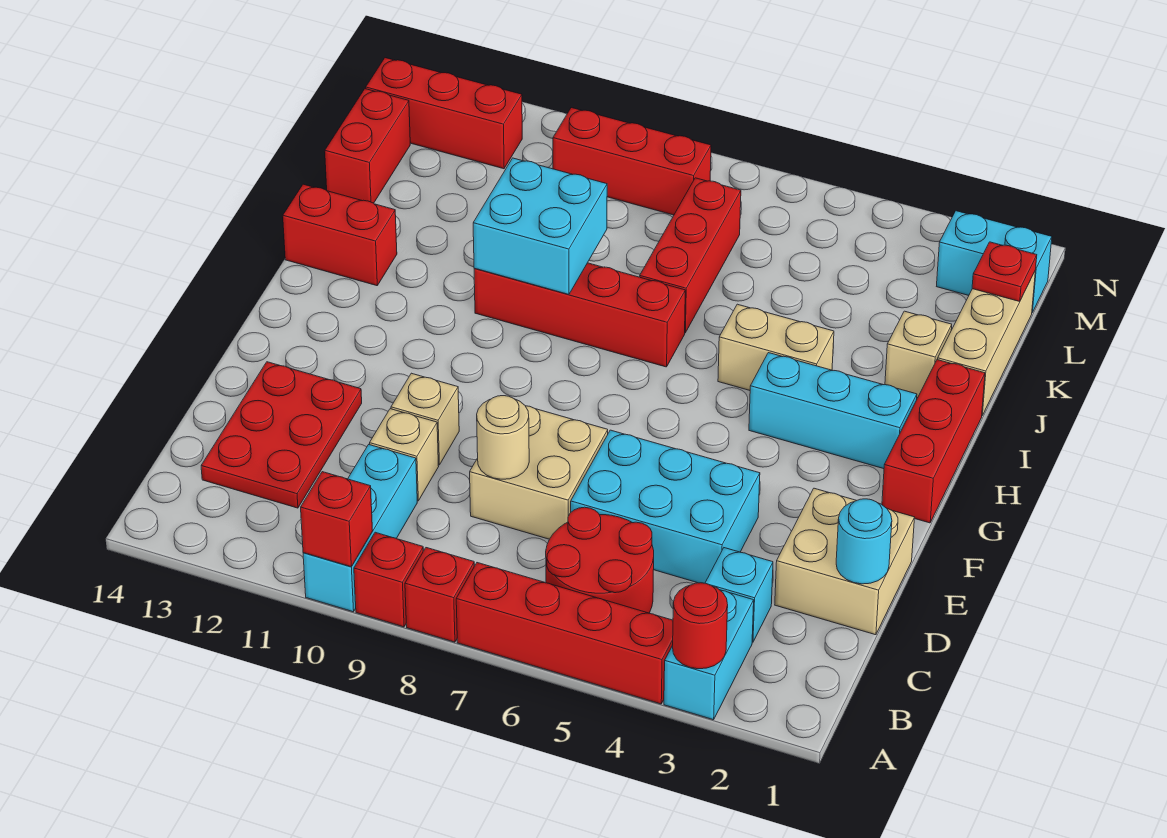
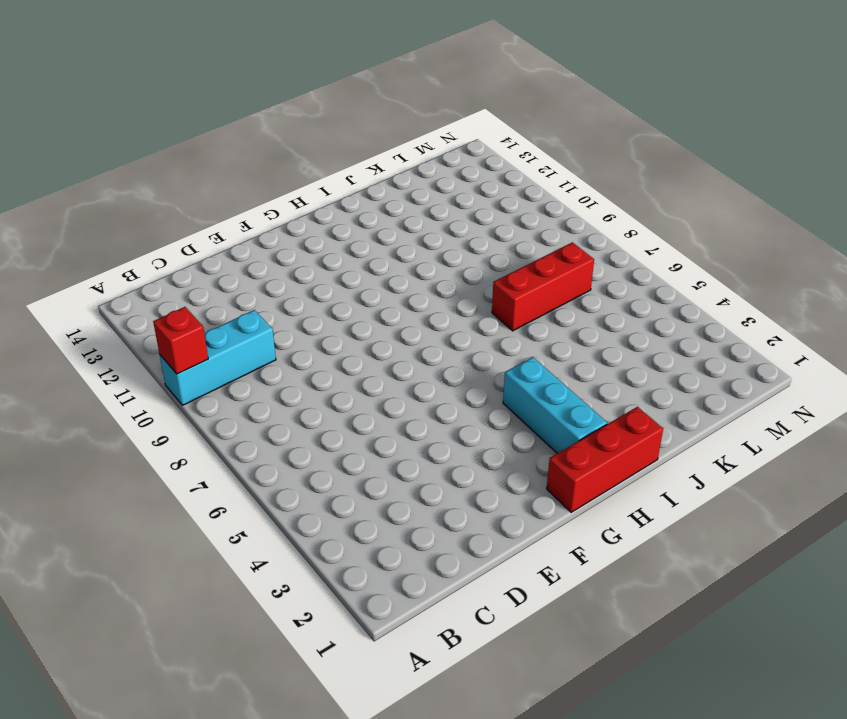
none -> cyan 1x2 brick [664,590,754,720]
none -> red 1x4 brick [456,563,673,704]
none -> red 1x1 brick [405,548,474,642]
none -> red 1x1 brick [354,532,423,627]

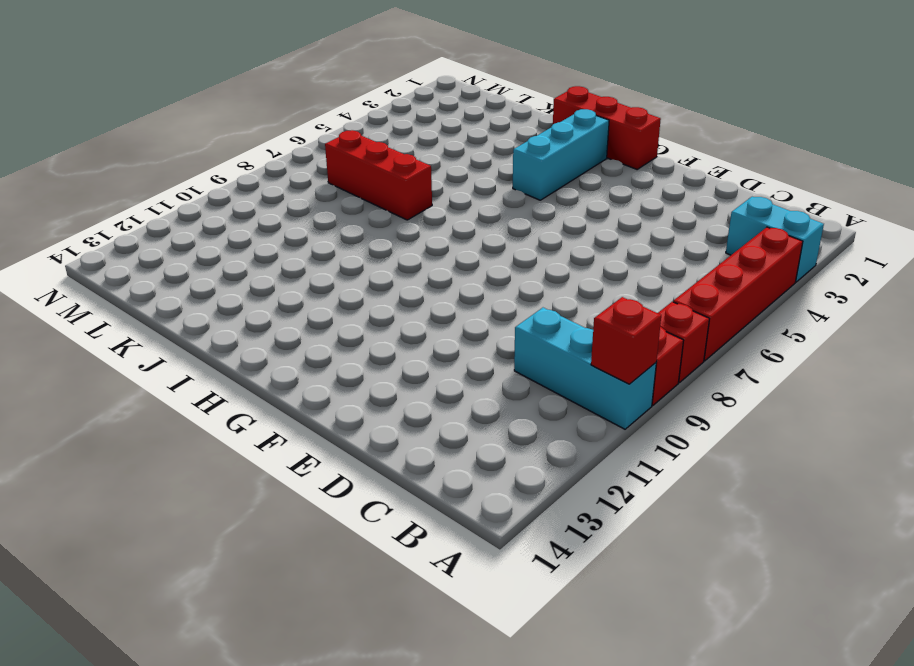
none -> red 2x2 round brick [546,507,654,613]
none -> cyan 1x1 brick [705,548,773,642]
none -> red 2x3 plate [201,362,362,508]
none -> tan 2x2 brick [775,488,915,635]

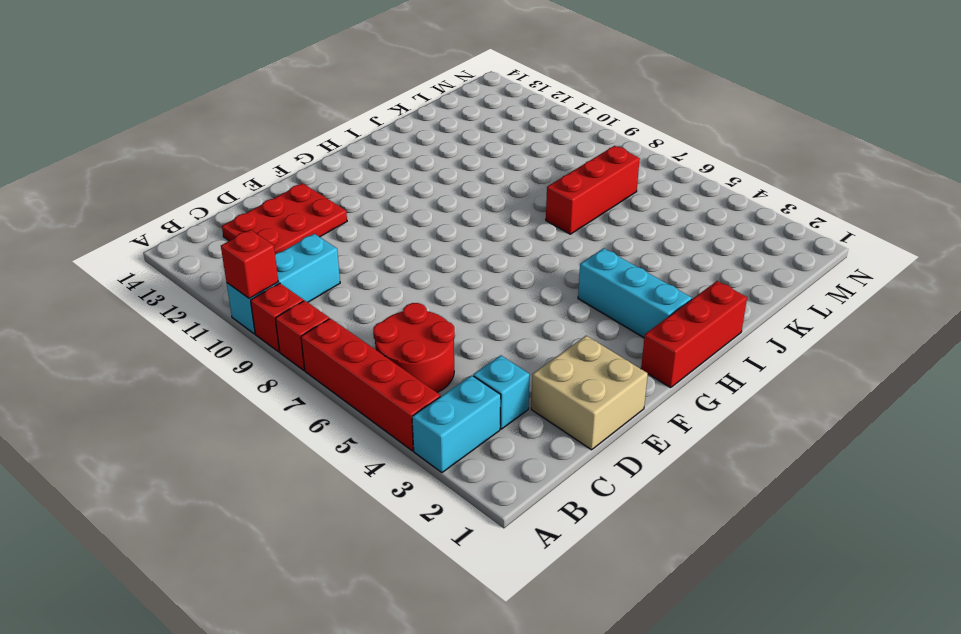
none -> cyan 2x3 brick [571,430,760,583]
none -> tan 2x2 brick [470,406,608,539]
none -> tan 1x1 brick [370,409,439,501]
none -> tan 1x1 brick [391,373,459,465]

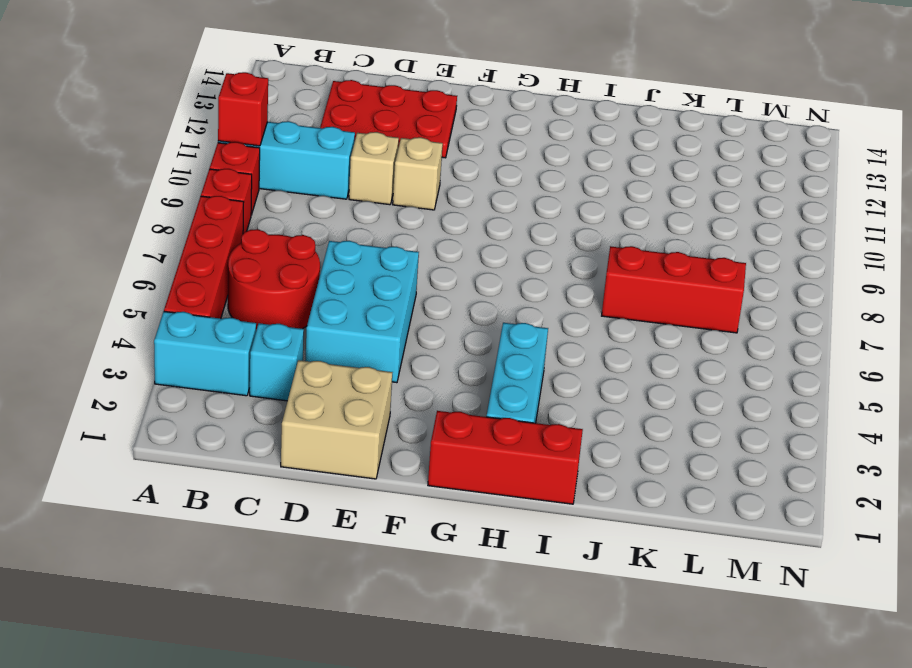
none -> tan 2x2 brick [470,406,608,539]
none -> tan 1x2 brick [718,304,834,390]
none -> red 1x4 brick [474,263,685,367]
none -> red 1x2 brick [283,184,397,286]

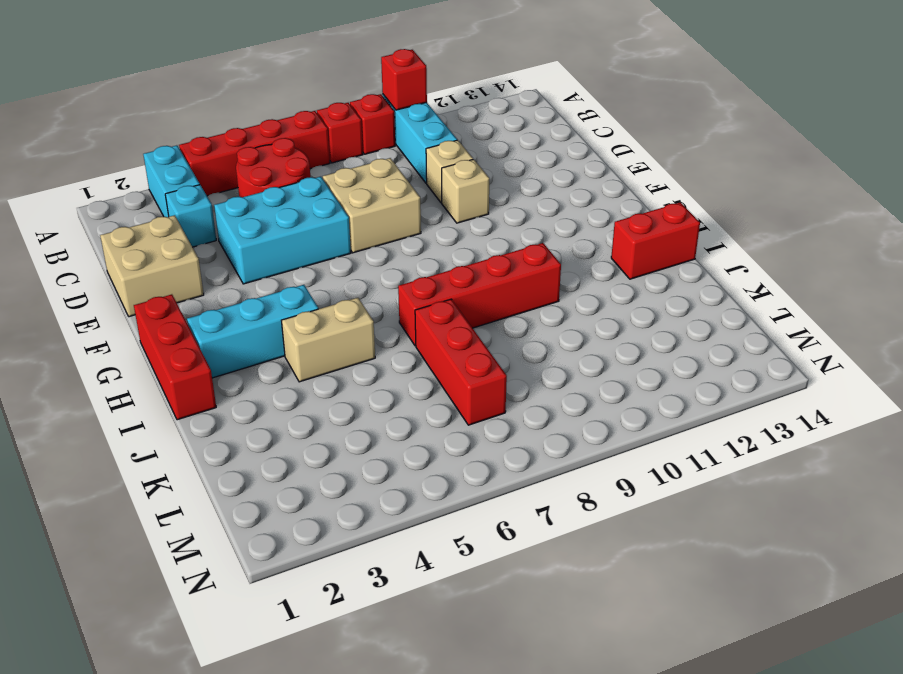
none -> red 2x3 plate [201,362,362,508]
none -> tan 1x3 brick [938,272,1035,415]
none -> tan 1x1 brick [885,311,952,398]
none -> red 1x2 brick [325,89,410,203]

